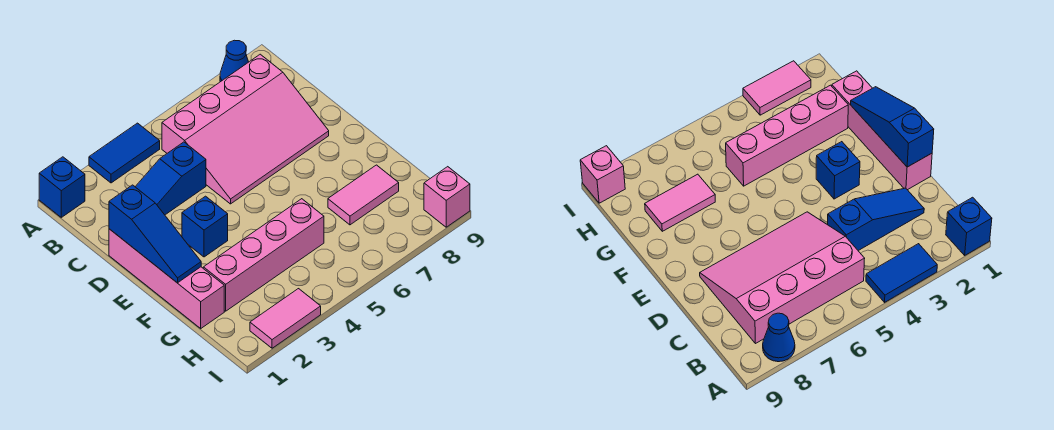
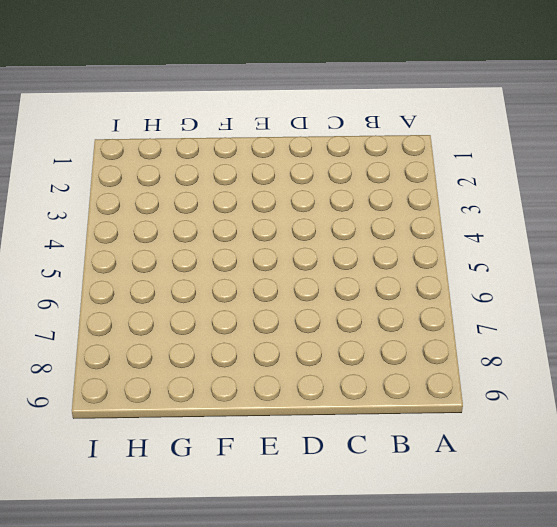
none -> blue 1x1 brick [39,157,85,217]
none -> blue 1x2 tile [89,123,160,183]
none -> blue 1x1 cone [220,40,248,82]

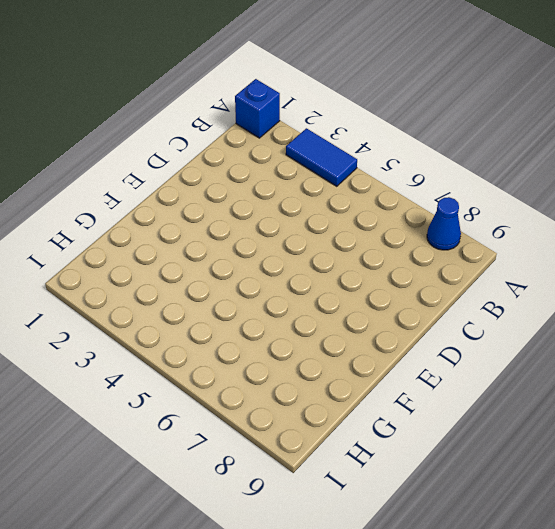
none -> pink 3x4 slope [162,54,329,204]
none -> blue 1x3 slope [135,142,206,215]
none -> pink 1x4 brick [109,229,224,328]

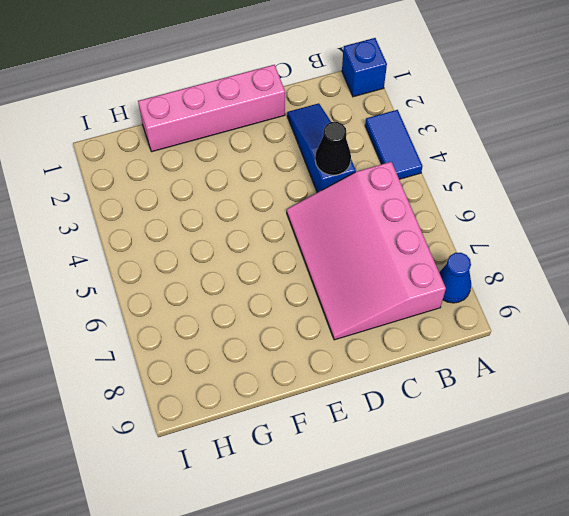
black 1x1 cone [315,122,351,175] -> none
none -> blue 1x1 brick [182,196,228,257]
none -> pink 1x4 brick [203,199,324,311]
none -> pink 1x2 tile [328,165,399,225]

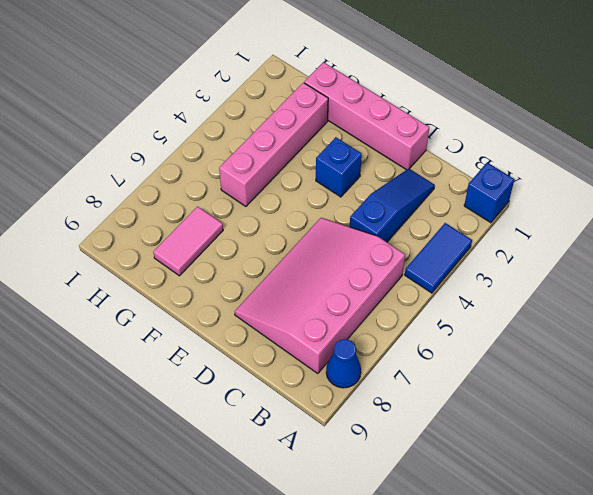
none -> pink 1x2 tile [250,289,321,348]
none -> pink 1x1 brick [424,167,470,227]
none -> blue 1x3 slope [109,185,201,283]

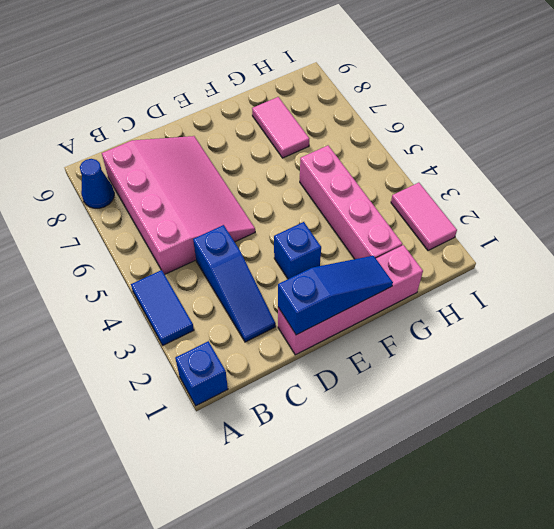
none -> pink 1x1 brick [424,167,470,227]

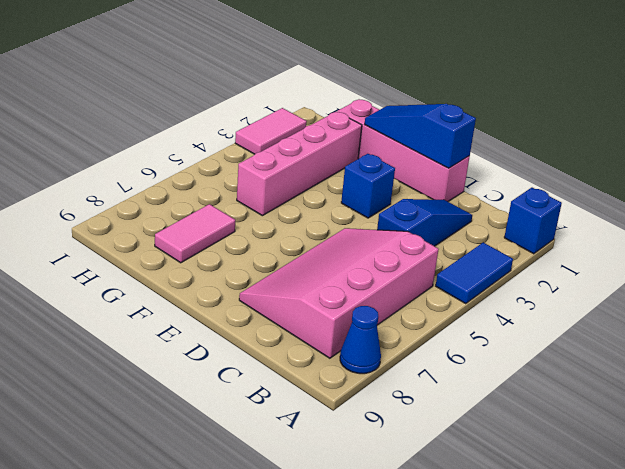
none -> pink 1x1 brick [424,167,470,227]

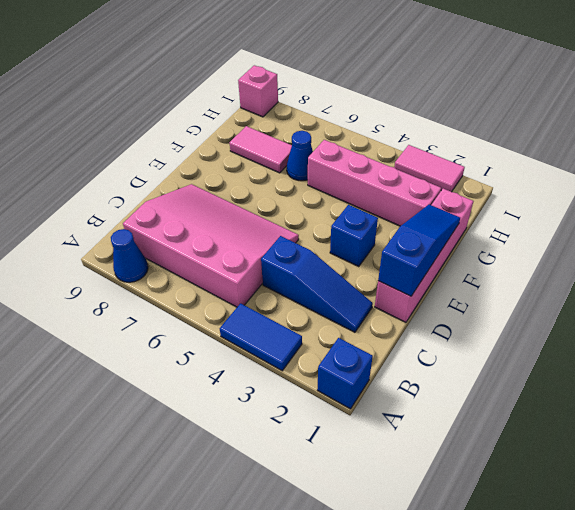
blue 1x1 cone [287,131,313,181] -> none

